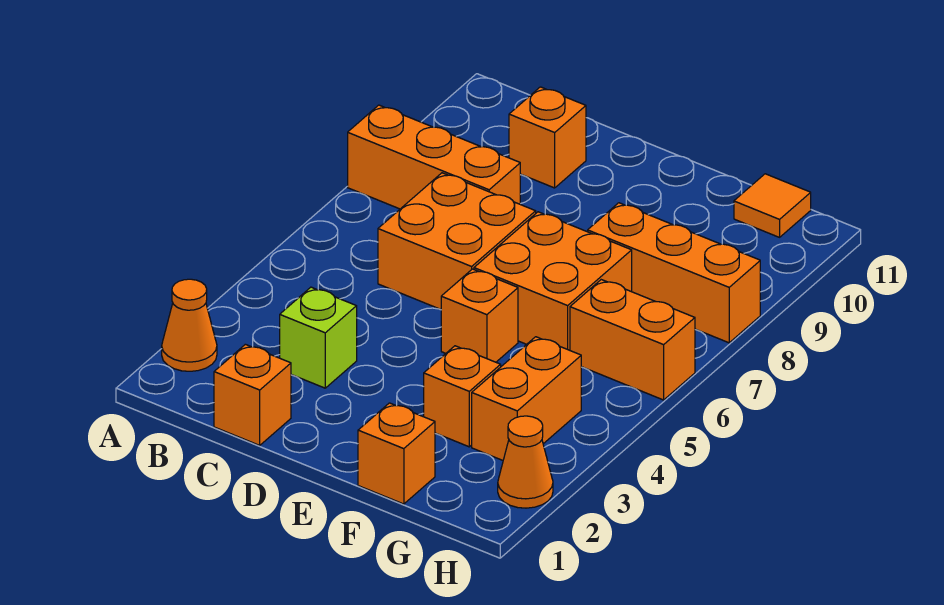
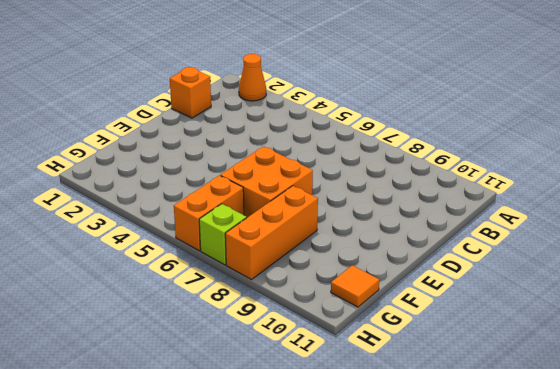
lime 1x1 brick [199,204,247,265] -> lime 1x1 brick moved to [280,287,357,388]
none -> orange 1x3 brick [348,105,520,209]
none -> orange 2x2 brick [378,173,536,310]
none -> orange 1x1 brick [509,87,586,188]

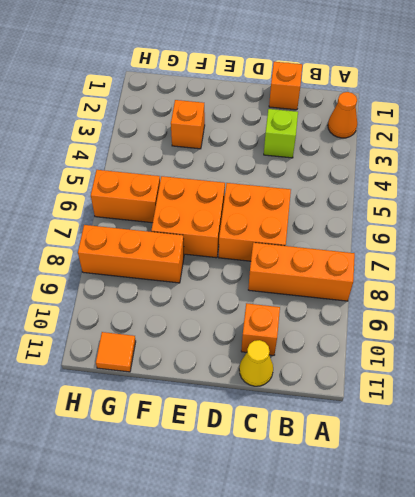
yellow 1x1 cone [239,340,273,386] -> none
none -> orange 1x1 brick [441,269,518,362]
none -> orange 1x1 brick [358,403,435,504]
none -> orange 1x2 brick [472,337,581,460]

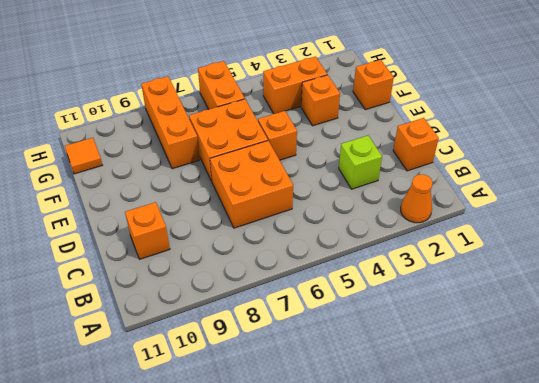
none -> orange 1x3 brick [348,105,520,209]
none -> orange 1x1 cone [498,416,553,508]

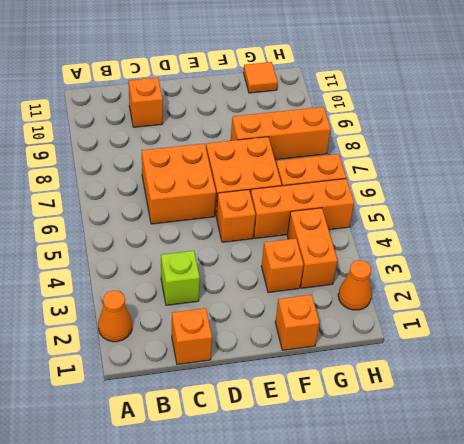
orange 1x3 brick [250,179,354,238] -> orange 1x3 brick moved to [348,105,520,209]

